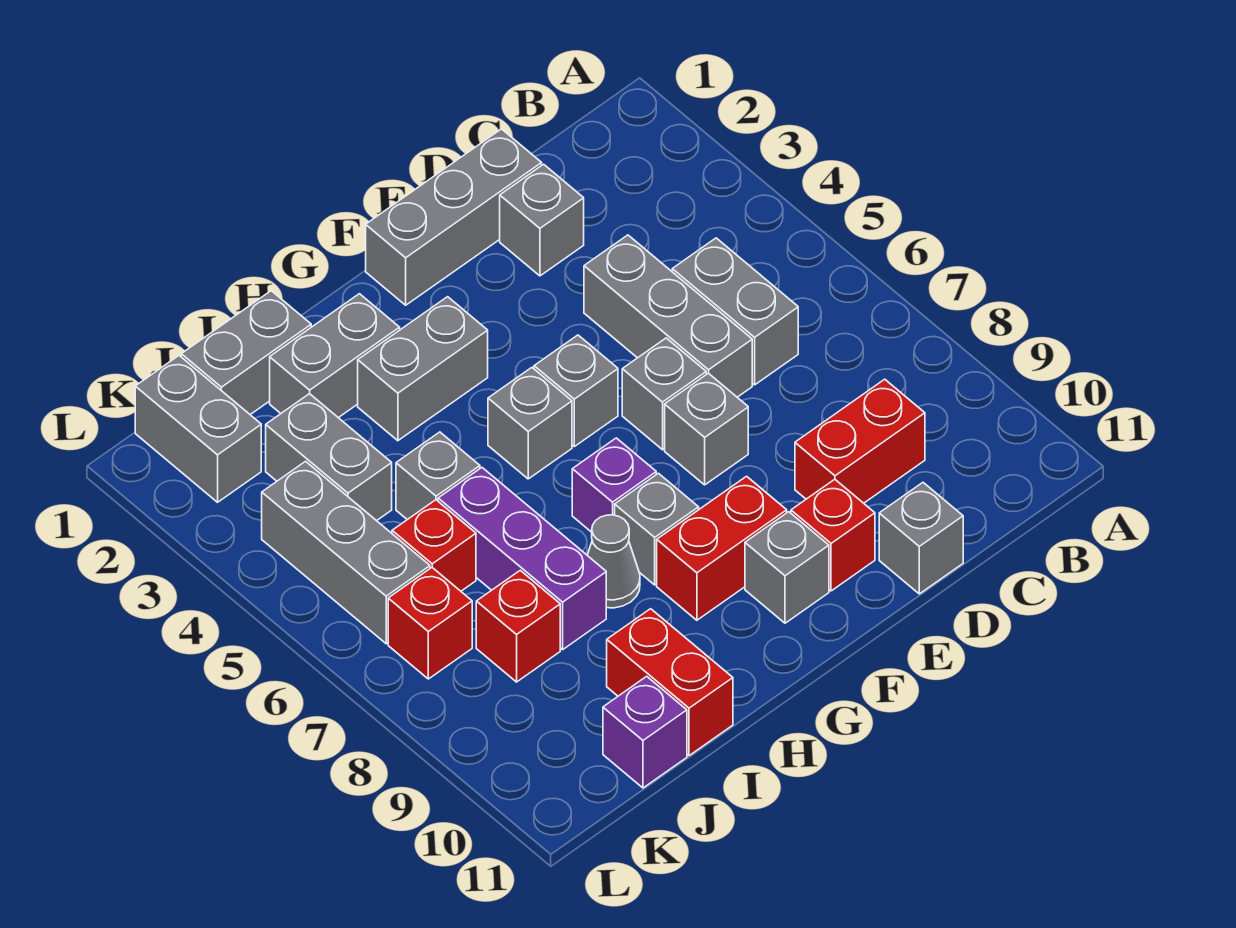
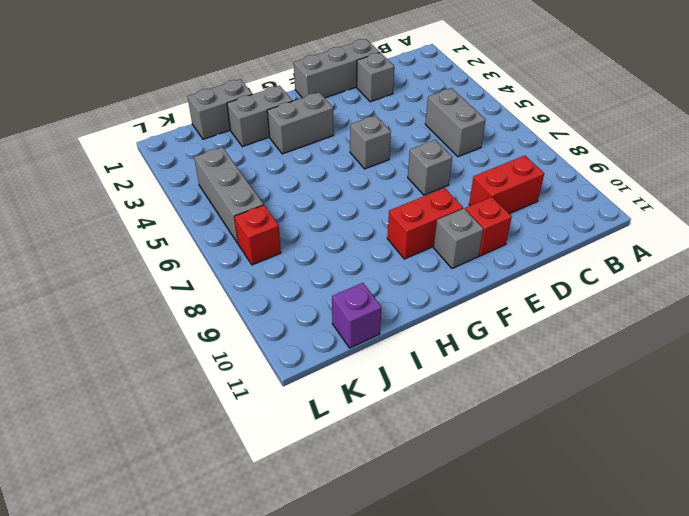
none -> grey 1x3 brick [584,235,752,397]
none -> grey 1x1 brick [879,483,963,594]
none -> grey 1x1 brick [622,338,706,450]

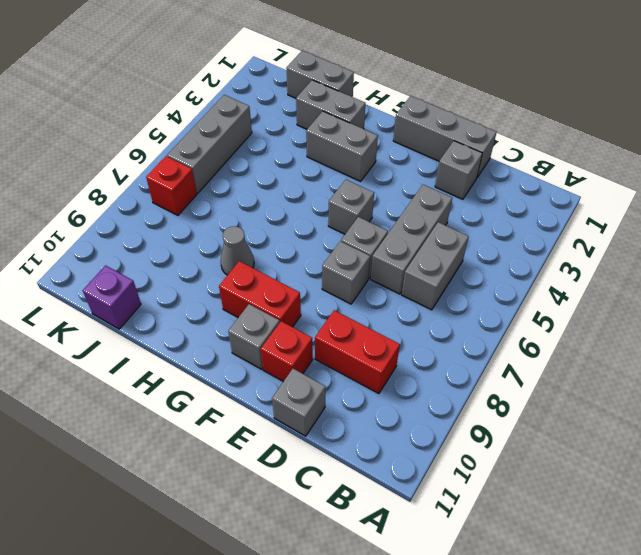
none -> grey 1x1 brick [488,368,572,479]
none -> purple 1x1 brick [572,438,656,532]
none -> grey 1x1 brick [615,473,699,585]

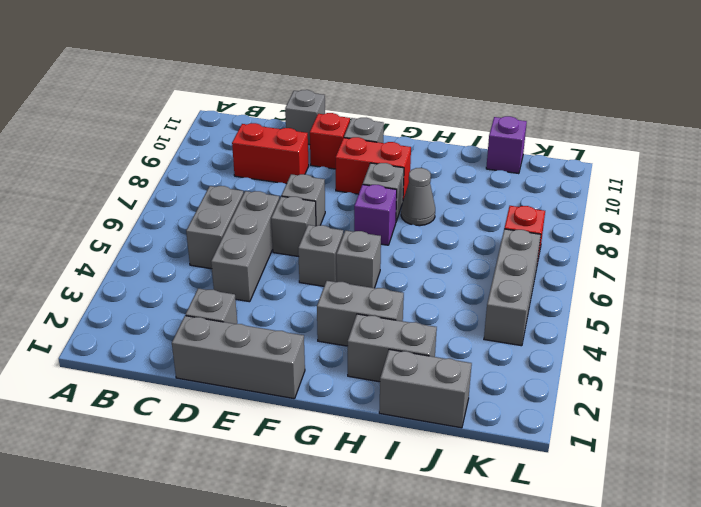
none -> grey 1x1 brick [396,432,480,520]
none -> purple 1x3 brick [438,468,606,650]
none -> red 1x2 brick [607,609,733,756]

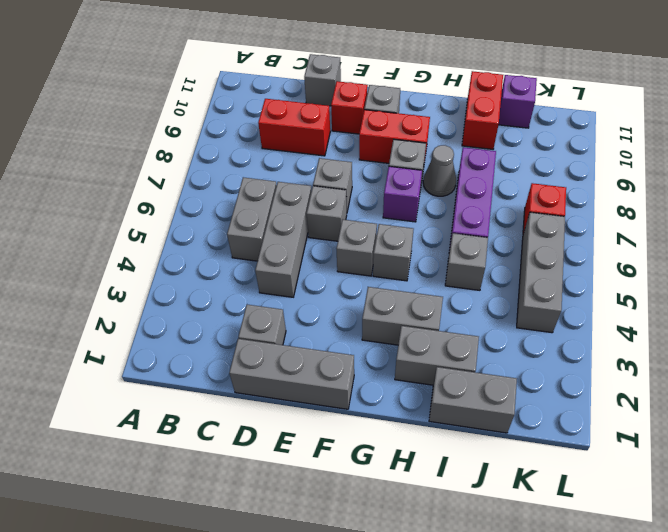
none -> grey 1x2 brick [266,394,392,521]
none -> red 1x1 brick [392,500,476,591]
none -> red 1x1 brick [476,570,560,682]

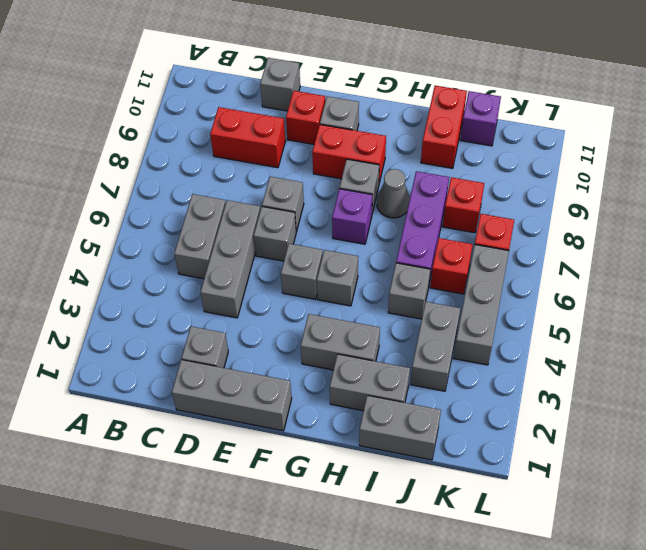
none -> grey 1x2 brick [135,356,261,502]

